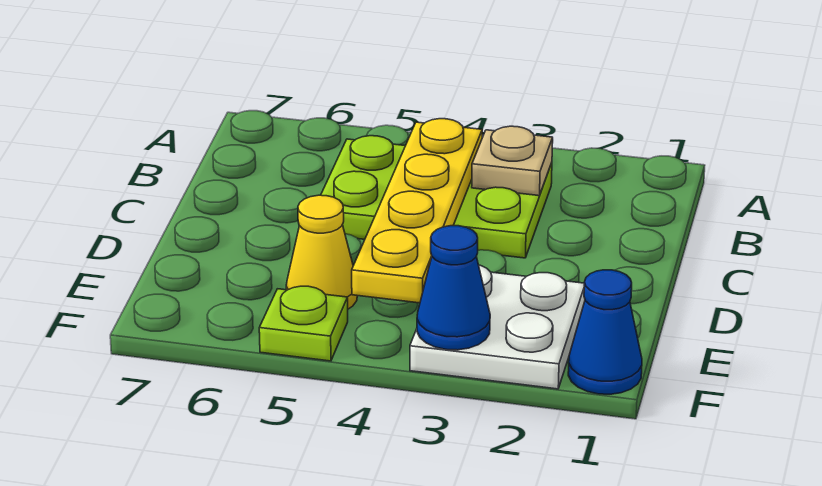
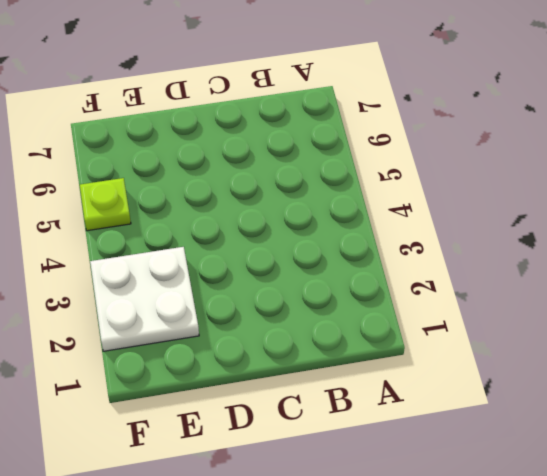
none -> lime 2x3 plate [321,136,552,258]
none -> yellow 1x1 cone [286,195,357,309]

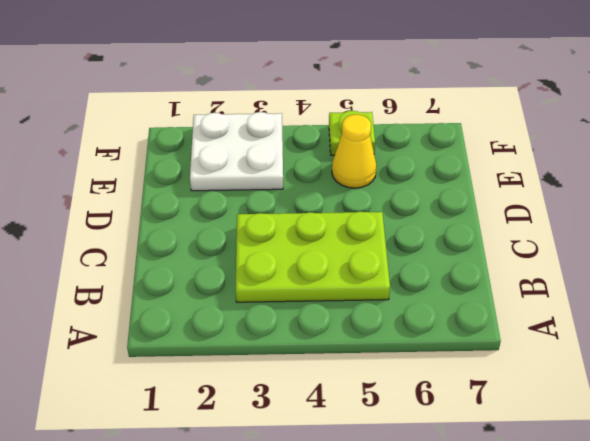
none -> blue 1x1 cone [568,270,642,394]
none -> tan 1x1 plate [472,126,553,196]

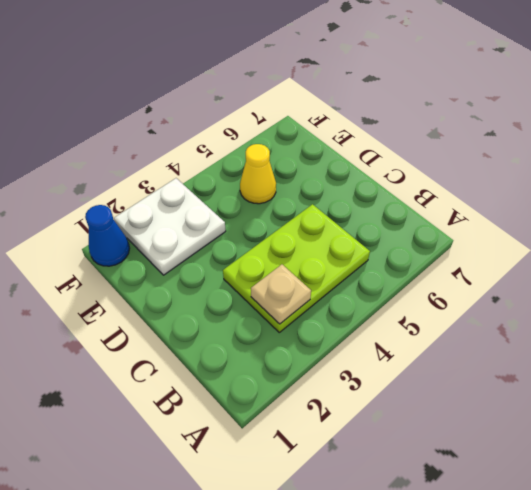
none -> lime 1x1 plate [259,286,348,361]
none -> yellow 1x4 plate [352,119,482,303]

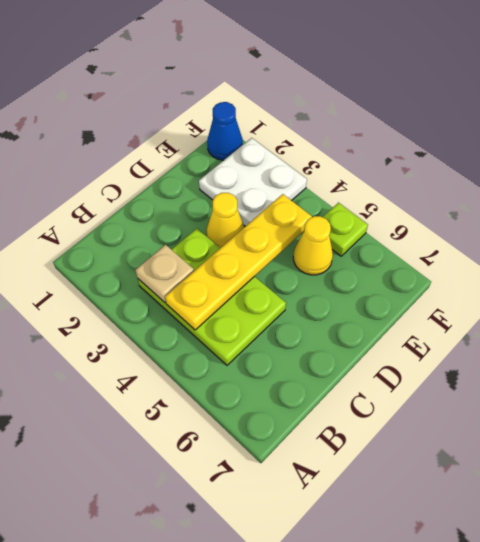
yellow 1x1 cone [207,193,244,248] -> none
none -> blue 1x1 cone [417,226,490,350]

